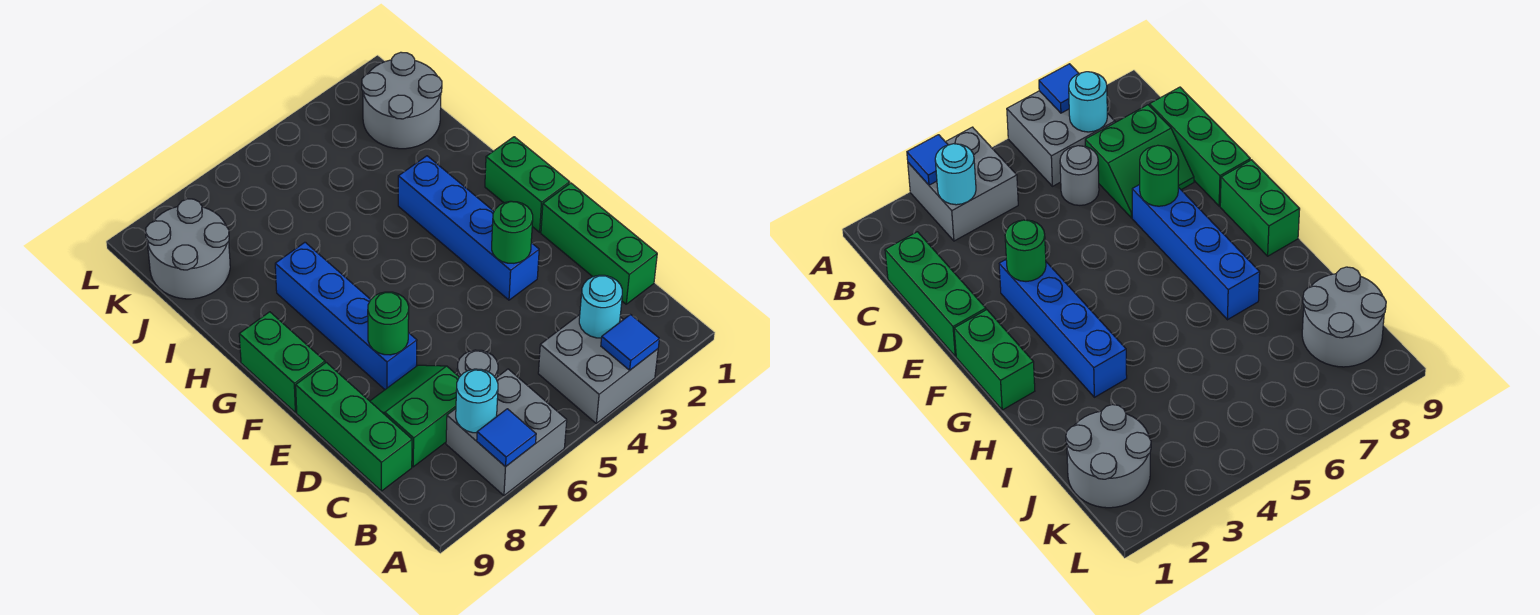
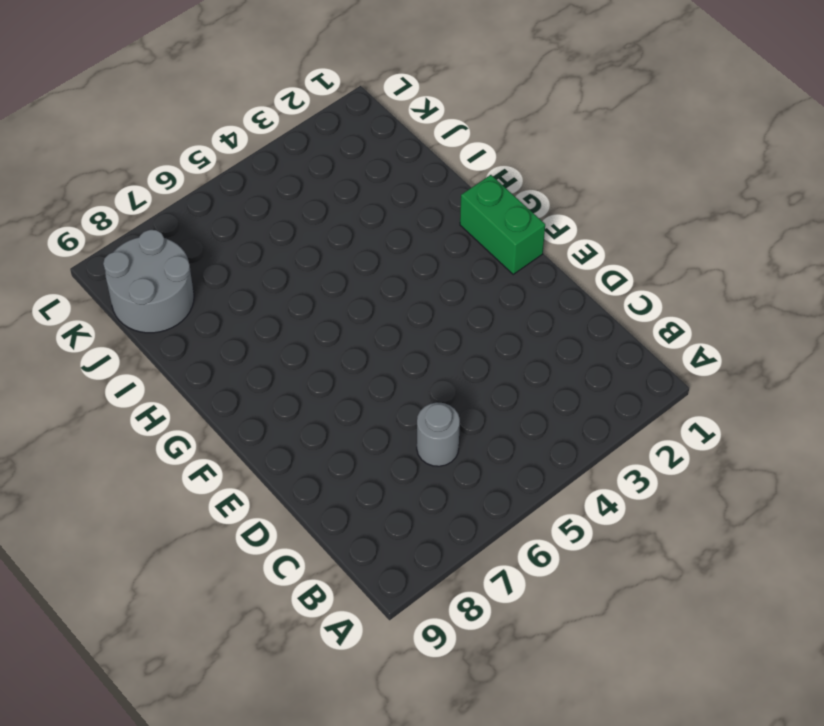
none -> grey 2x2 brick [538,315,658,423]
none -> grey 2x2 brick [446,369,567,495]
none -> green 1x3 brick [541,183,657,304]

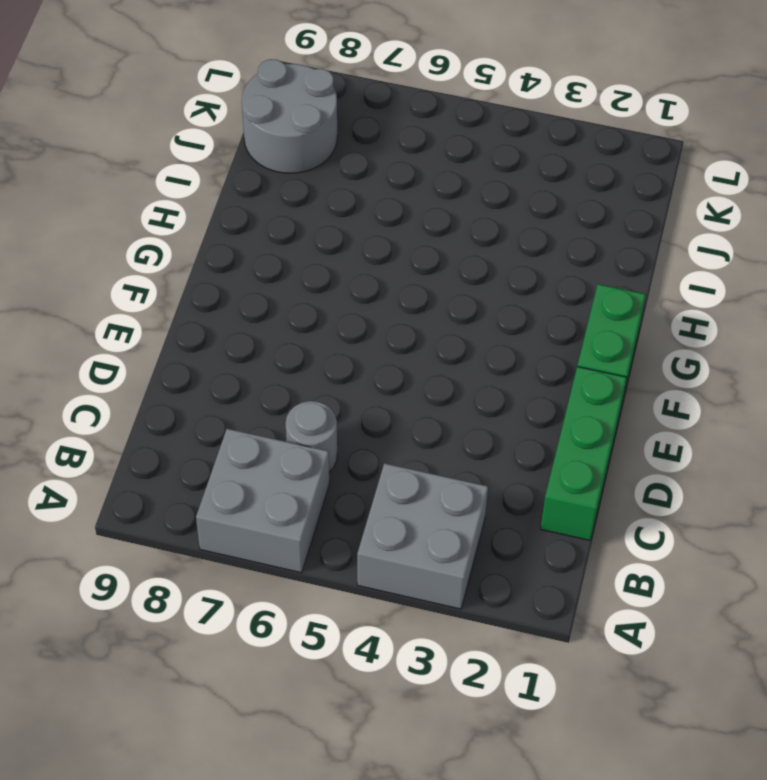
none -> green 2x2 slope [370,365,459,467]
none -> green 1x3 brick [296,362,412,491]
none -> blue 1x4 brick [398,156,539,300]

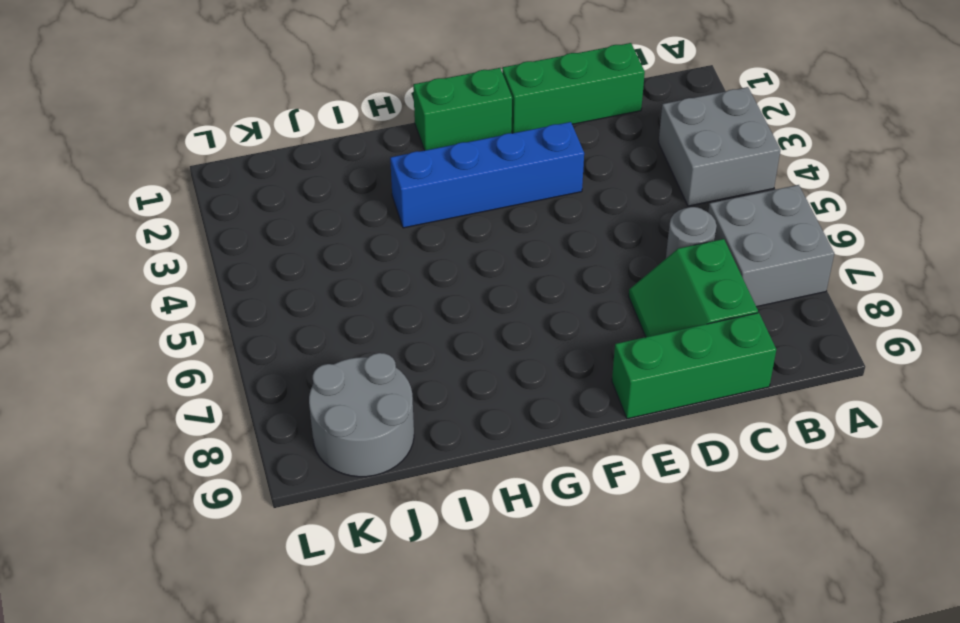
none -> blue 1x4 brick [275,242,417,389]
none -> green 1x2 brick [239,312,325,413]
none -> grey 2x2 round brick [362,52,442,149]

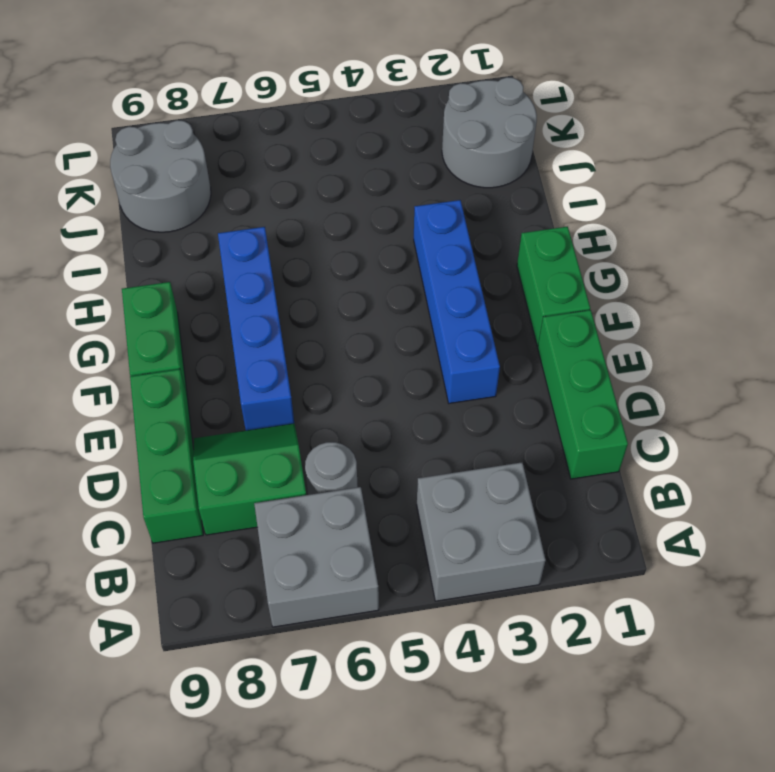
none -> blue 1x1 tile [601,315,659,370]
none -> blue 1x1 tile [477,409,536,467]
none -> cyan 1x1 round brick [579,275,622,338]

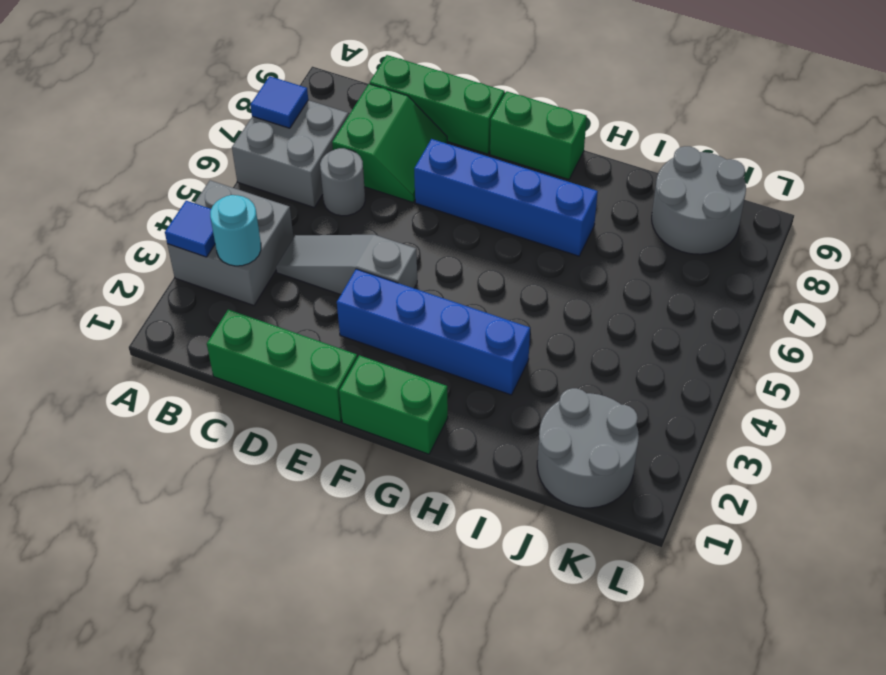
grey 1x3 slope [276,235,417,295] -> none
none -> cyan 1x1 round brick [456,369,498,433]
none -> green 1x1 round brick [492,201,533,263]
none -> green 1x1 round brick [368,292,409,355]

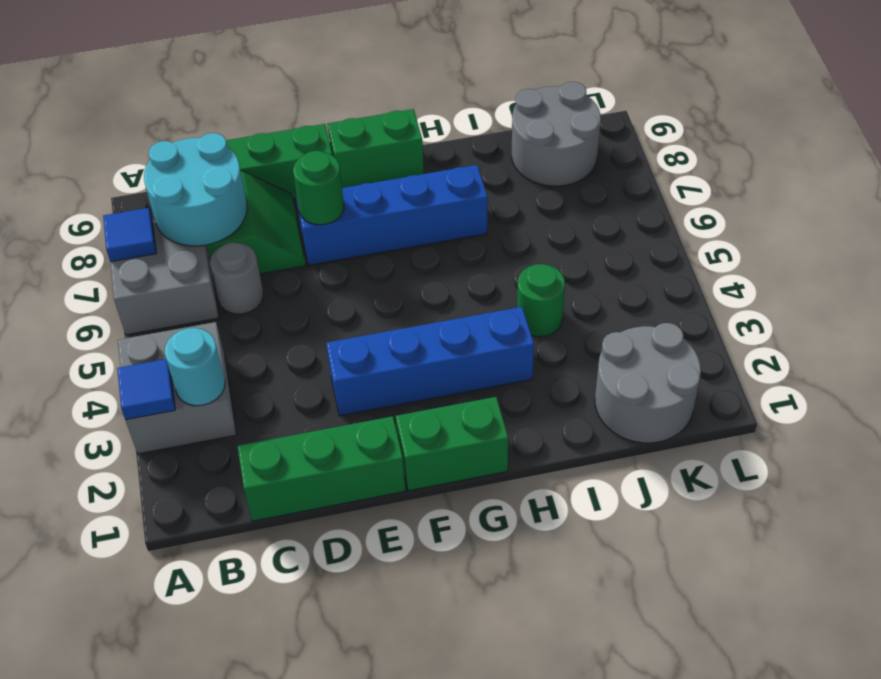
cyan 2x2 round brick [144,133,247,246] -> cyan 1x1 round brick [456,369,498,433]
green 1x1 round brick [517,264,565,337] -> green 1x1 round brick moved to [492,201,533,263]

